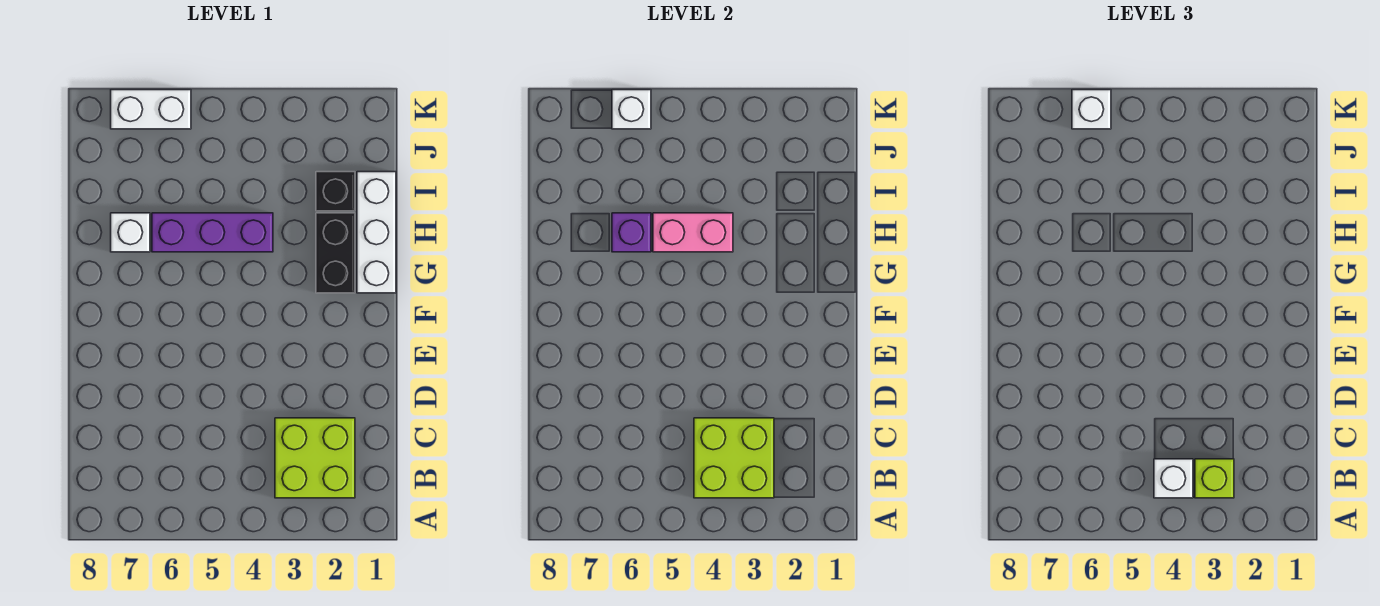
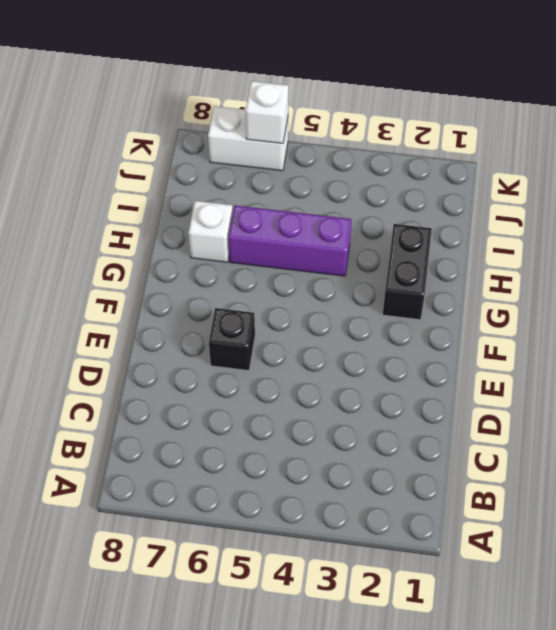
black 1x1 brick [209,308,255,371] -> black 1x1 brick moved to [316,172,355,211]
none -> lime 2x2 brick [275,418,355,498]
none -> white 1x3 brick [357,172,396,293]
none -> lime 2x2 brick [694,418,774,498]

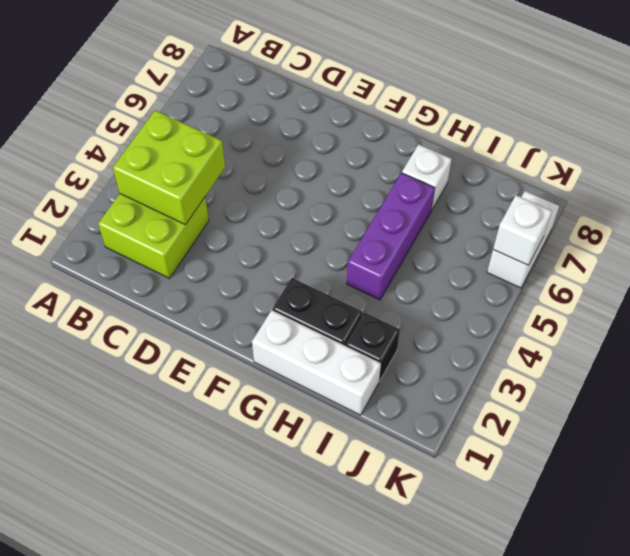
none -> pink 1x2 brick [653,213,733,252]
none -> purple 1x1 brick [612,213,651,252]
none -> lime 1x1 brick [1195,459,1234,498]

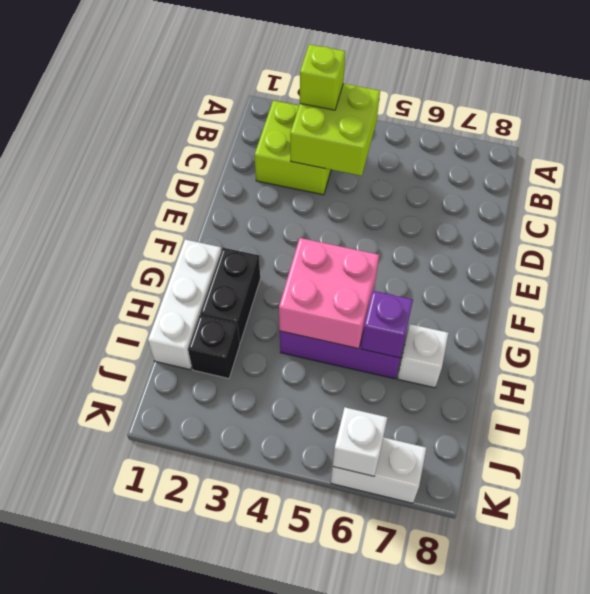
pink 2x2 brick [279,238,379,349] -> pink 1x2 brick [653,213,733,252]
none -> white 1x1 brick [1154,459,1193,498]
none -> white 1x1 brick [1072,90,1111,129]

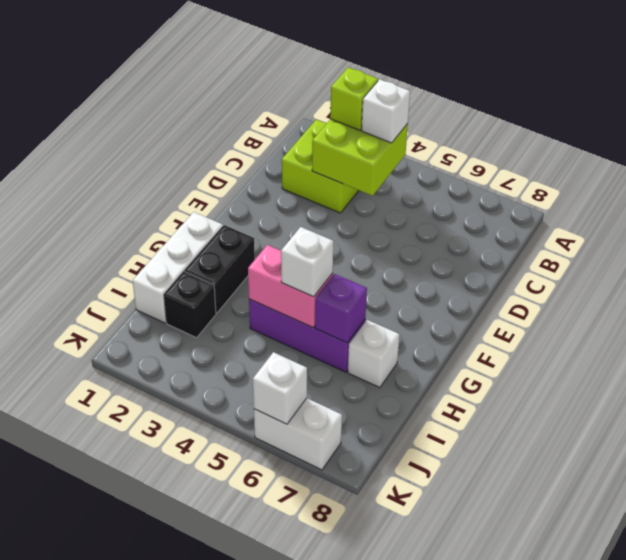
white 1x1 brick [281,227,333,297] -> white 1x1 brick moved to [1072,90,1111,129]

